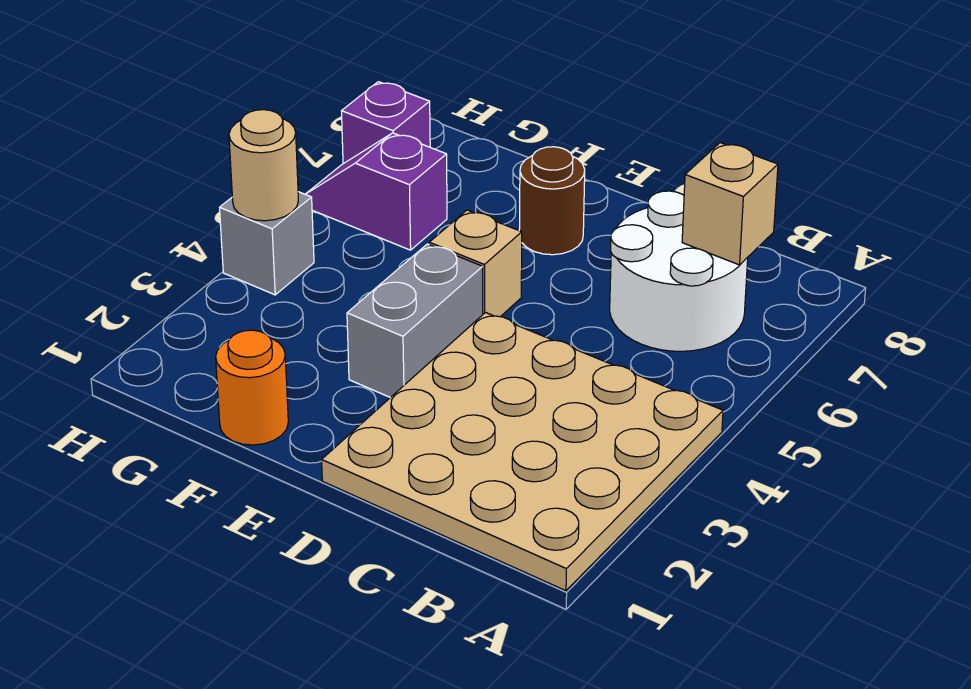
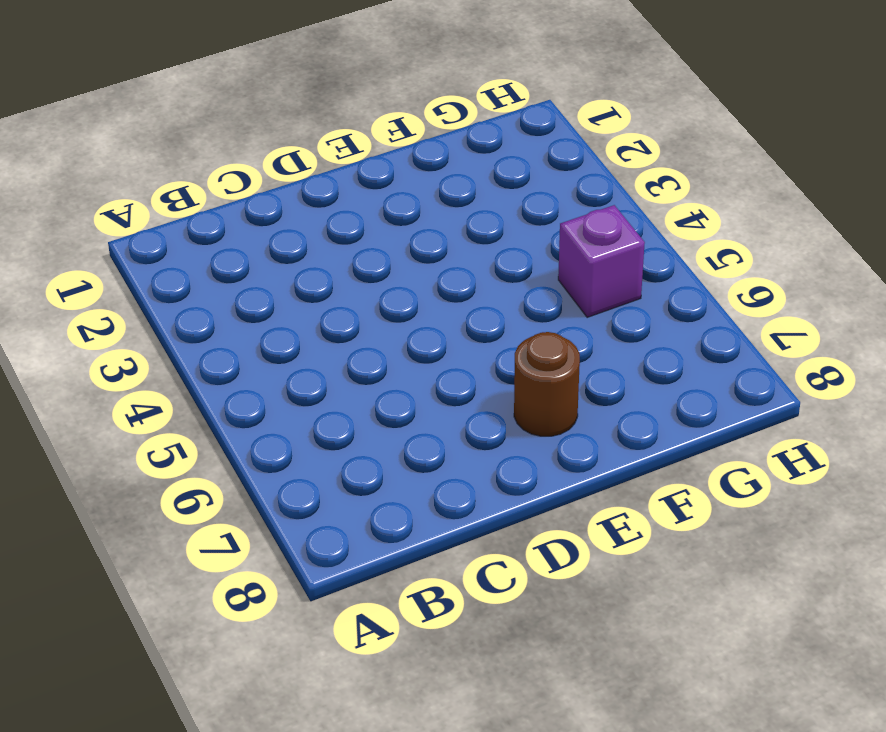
purple 1x1 brick [558,205,645,317] -> purple 1x1 brick moved to [342,82,430,164]
none -> tan 4x4 plate [322,313,723,591]
none -> white 2x2 round brick [610,191,748,351]

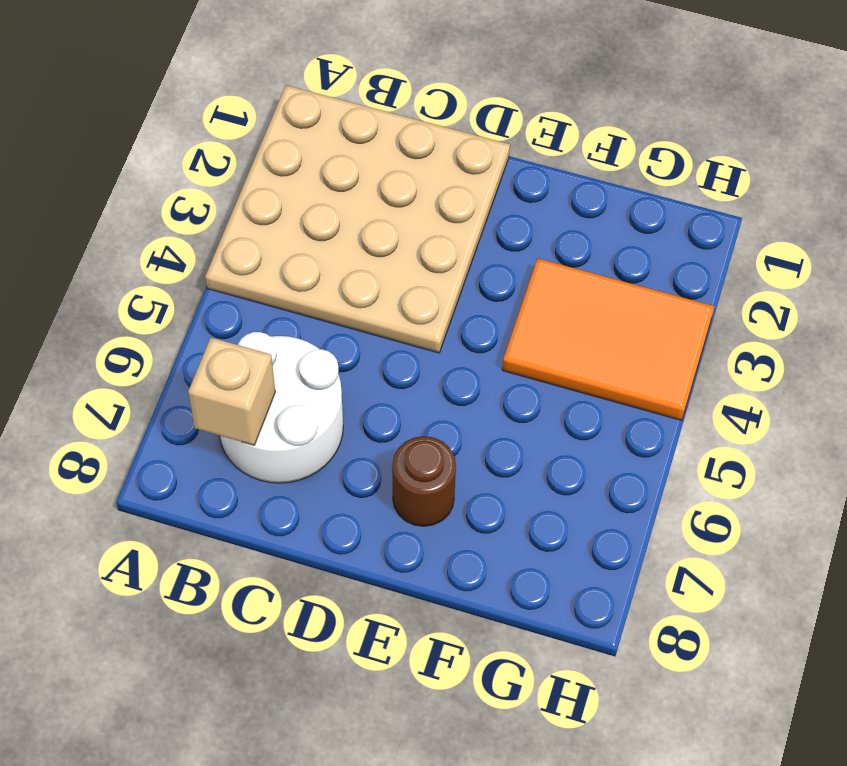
orange 2x3 tile [502,258,715,420] -> grey 1x1 brick [220,192,314,295]
none -> grey 1x2 brick [347,244,483,398]
none -> tan 1x1 brick [429,210,522,317]

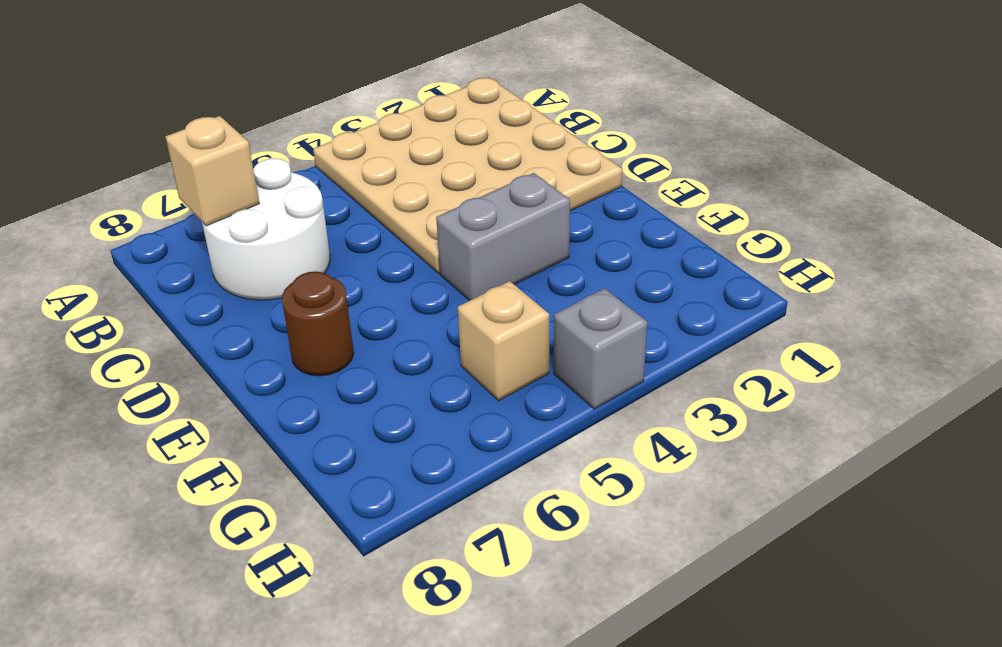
tan 1x1 brick [458,281,549,401] -> tan 1x1 brick moved to [429,210,522,317]
none -> orange 1x1 round brick [216,330,288,445]
none -> purple 1x2 slope [306,133,447,250]

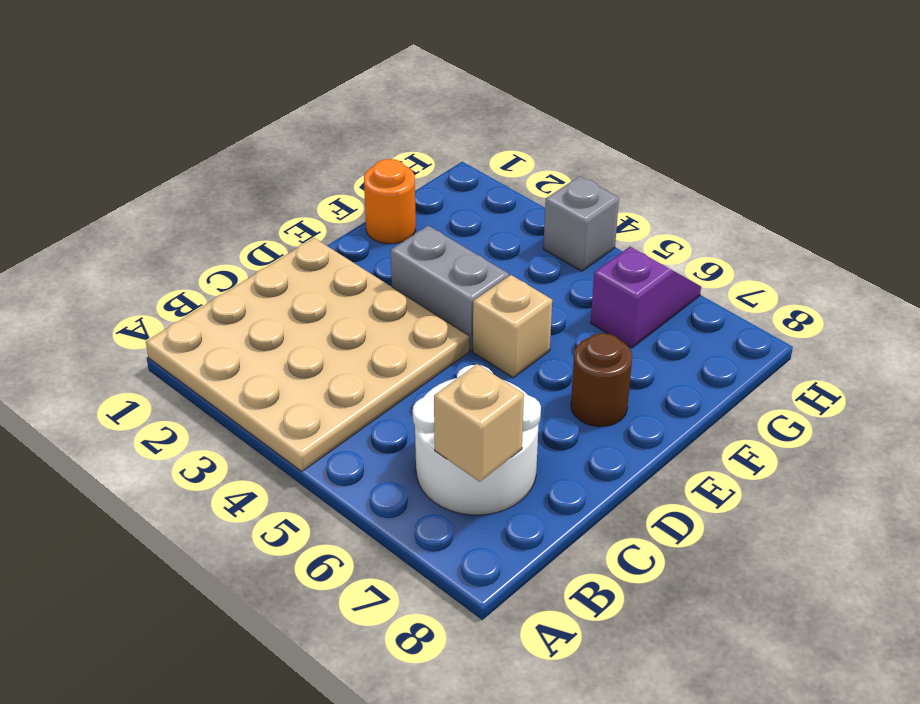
none -> purple 1x1 brick [342,82,430,164]
none -> tan 1x1 round brick [229,110,298,221]

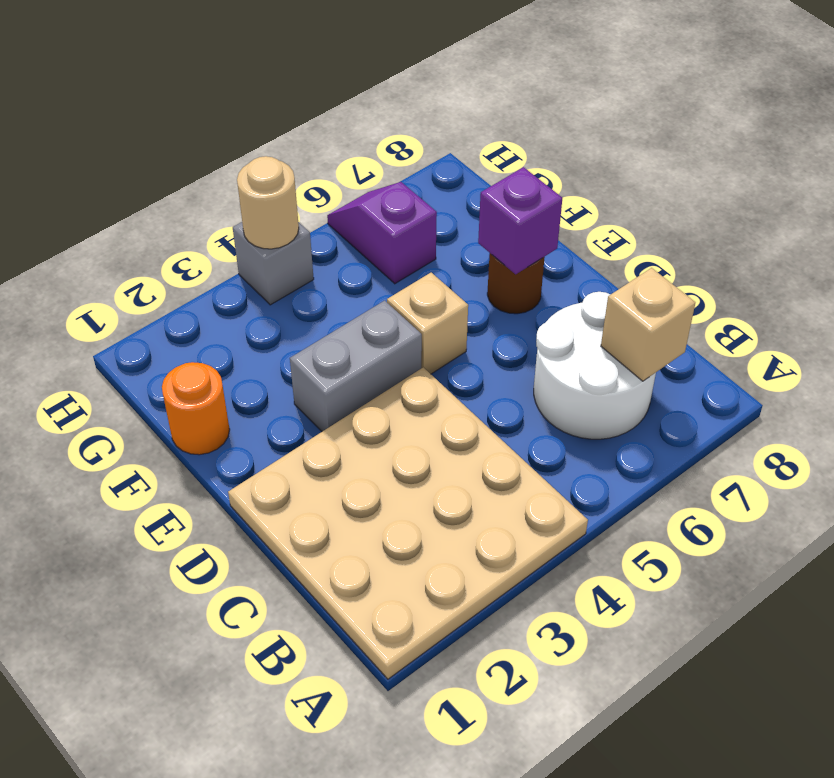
purple 1x1 brick [478,167,562,274] -> purple 1x1 brick moved to [342,82,430,164]

